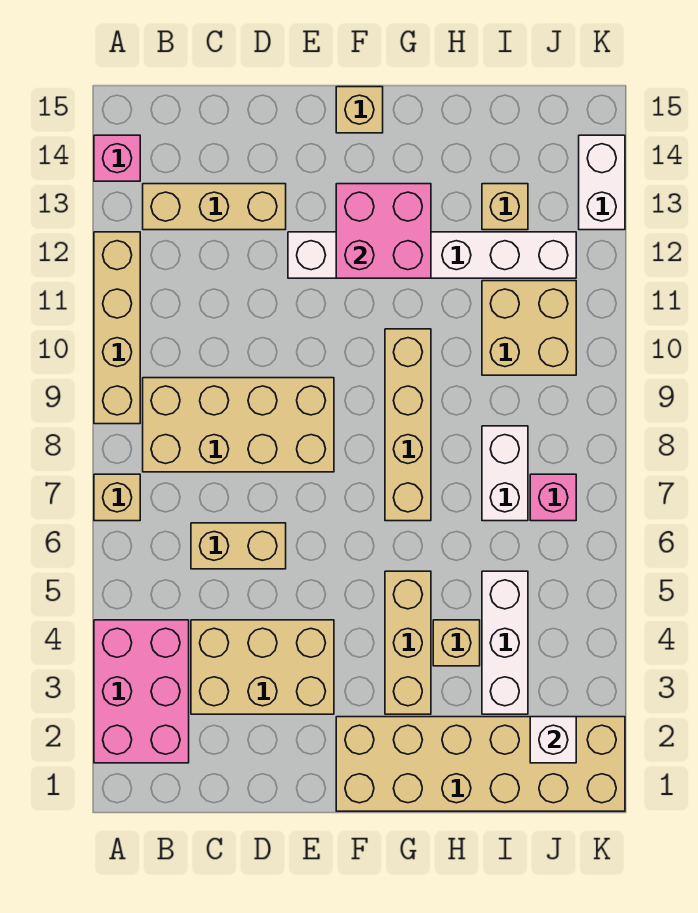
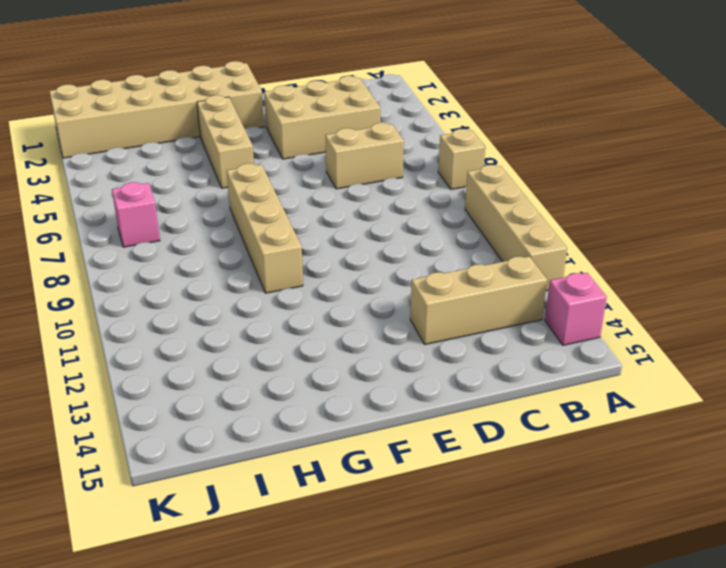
none -> pink 2x3 brick [94,620,189,763]
none -> tan 2x4 brick [143,378,334,472]
none -> white 1x6 brick [288,232,576,278]

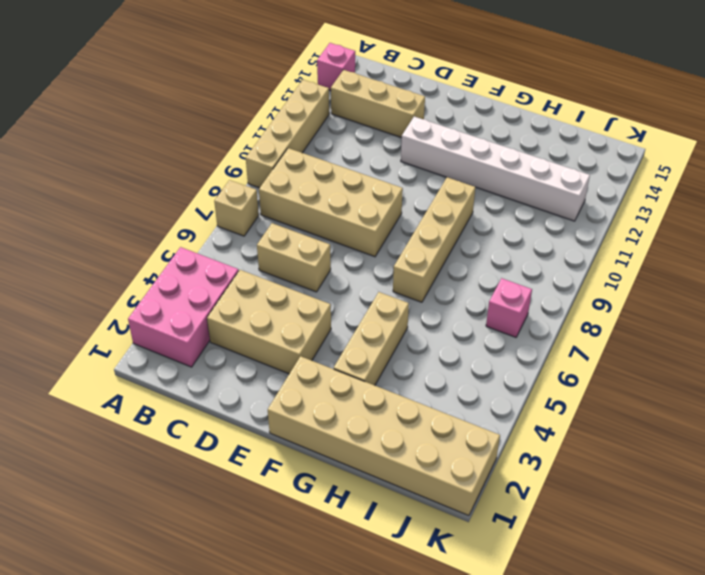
none -> tan 1x1 brick [336,87,383,133]
none -> tan 1x1 brick [433,620,480,666]
none -> white 1x3 brick [482,571,528,714]

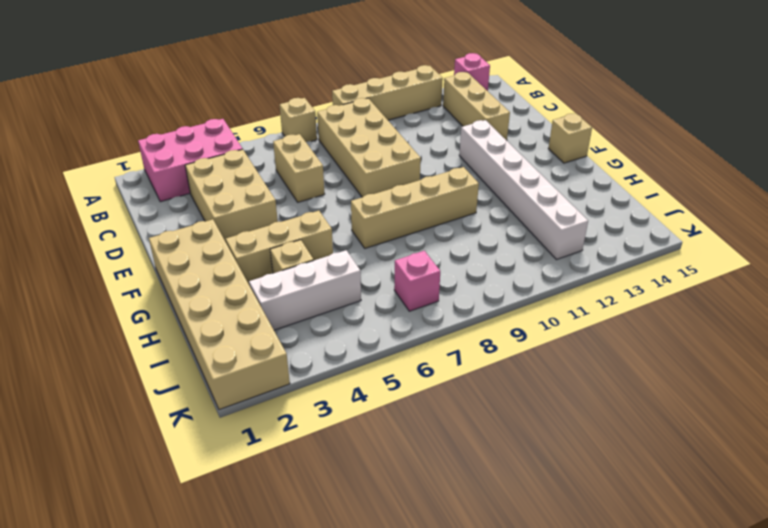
none -> white 1x2 brick [482,426,528,521]
none -> tan 2x2 brick [482,281,576,375]
none -> tan 1x1 brick [482,184,528,230]

